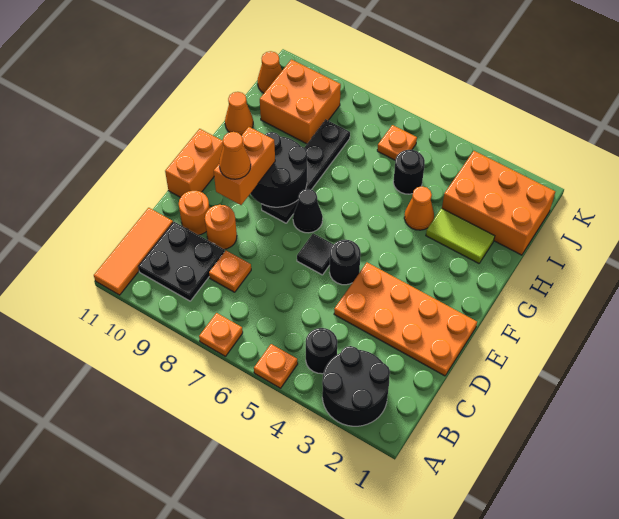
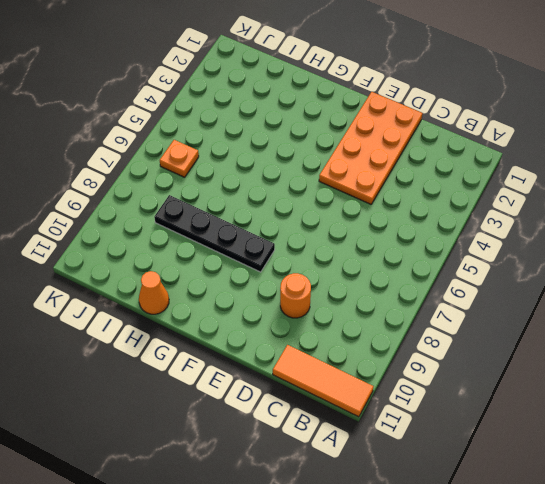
none -> black 2x2 round brick [322,346,390,426]
none -> orange 1x1 plate [254,344,298,388]
none -> orange 1x1 plate [199,313,243,356]

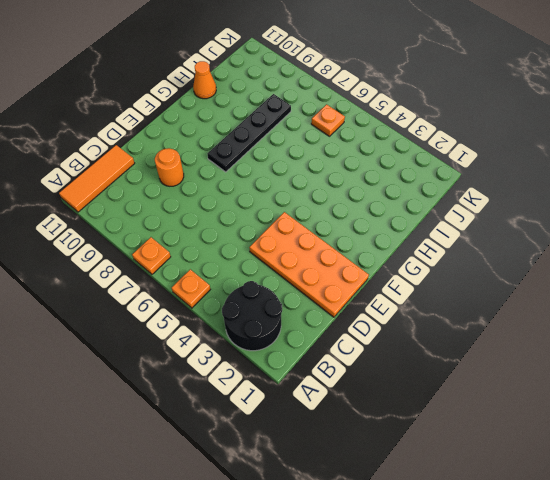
none -> black 1x1 round brick [306,328,337,374]
none -> black 2x2 plate [138,222,225,301]
none -> orange 1x1 plate [209,251,251,292]

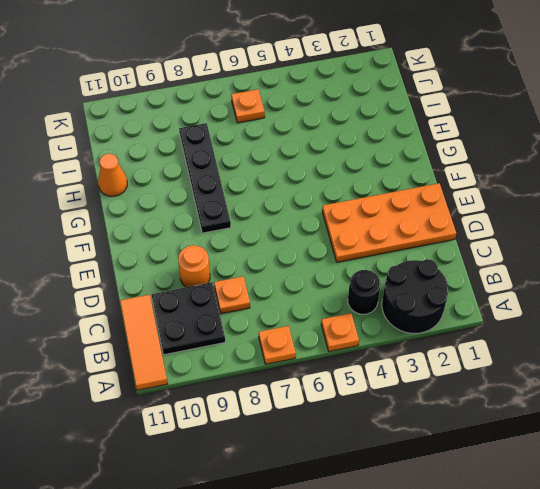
none -> orange 1x1 round brick [179,191,210,235]
none -> black 1x1 round brick [330,240,361,285]
none -> black 1x1 tile [297,233,334,275]

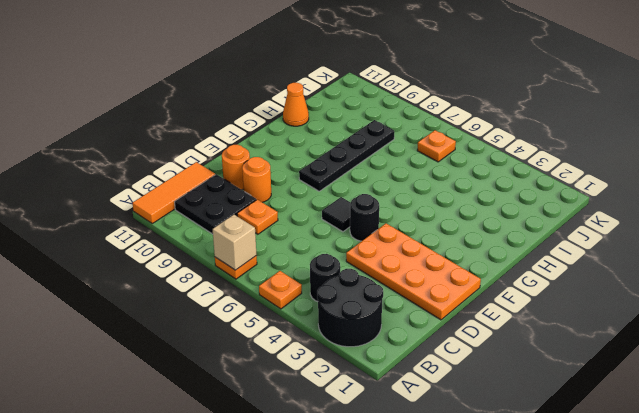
tan 1x1 brick [213,215,256,270] -> none
none -> orange 1x2 brick [165,129,224,197]
none -> black 1x1 cone [293,189,323,233]
none -> lime 1x2 tile [426,208,495,263]

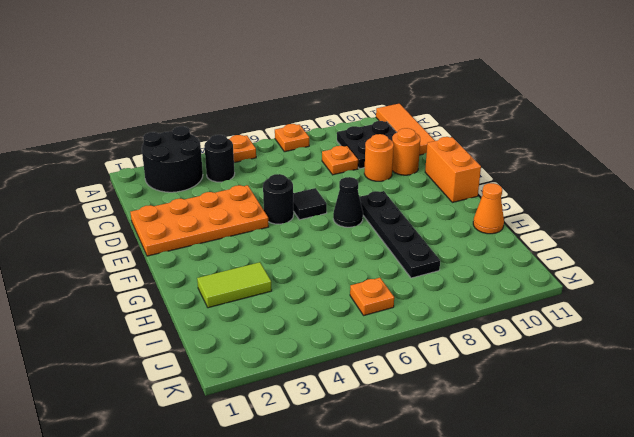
none -> orange 1x1 cone [404,186,434,230]
none -> orange 2x3 brick [442,151,555,255]
none -> black 1x1 round brick [393,150,425,194]

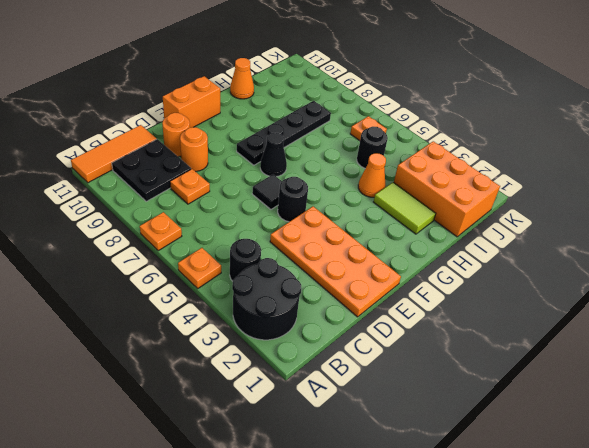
none -> orange 2x2 brick [260,60,341,144]
none -> orange 1x1 cone [257,51,282,93]
none -> black 2x2 round brick [250,132,307,207]

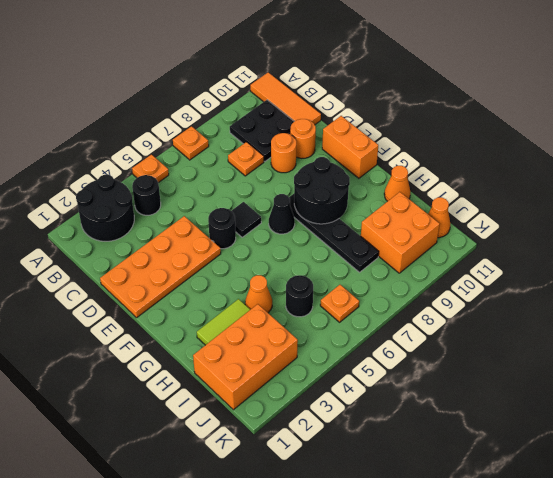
none -> orange 1x2 brick [214,127,275,205]
none -> orange 1x1 cone [219,132,251,179]

